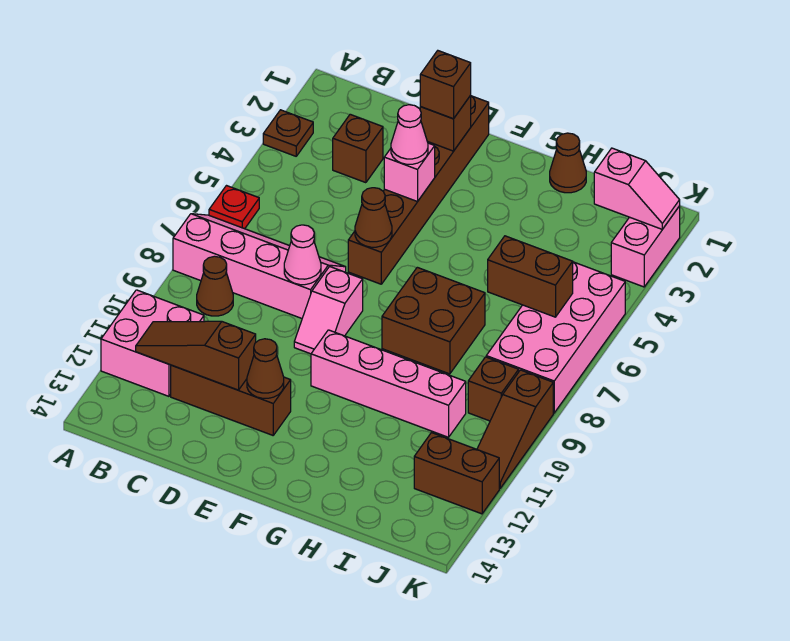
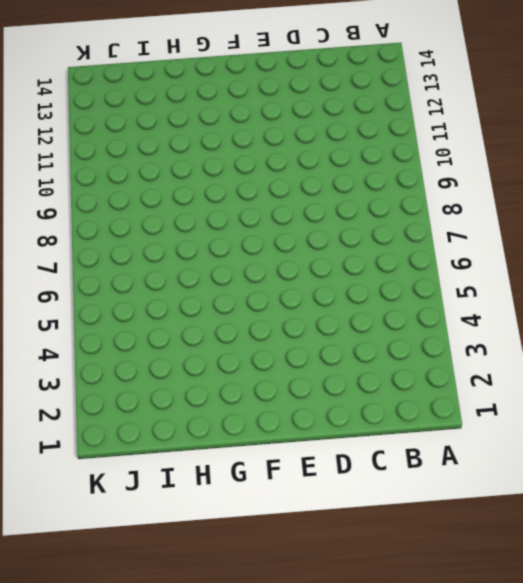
none -> brown 1x1 plate [263,110,313,156]
none -> red 1x1 plate [209,186,259,229]
none -> pink 2x4 slope [173,214,346,318]

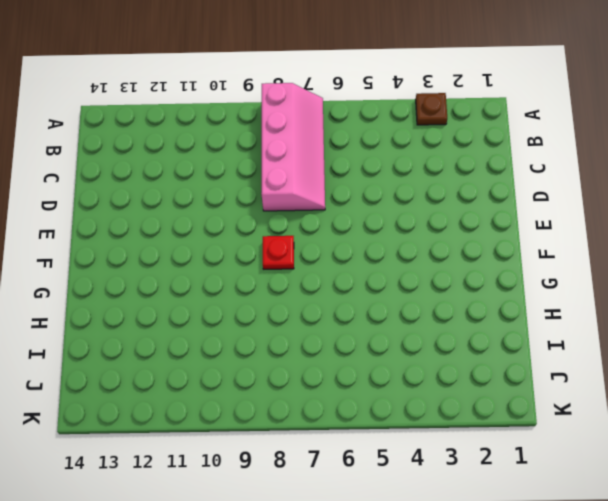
red 1x1 plate [263,236,294,269] -> red 1x1 plate moved to [209,186,259,229]
none -> pink 2x2 brick [101,290,204,396]
none -> brown 1x1 cone [197,256,233,316]
none -> brown 1x1 brick [333,114,383,183]

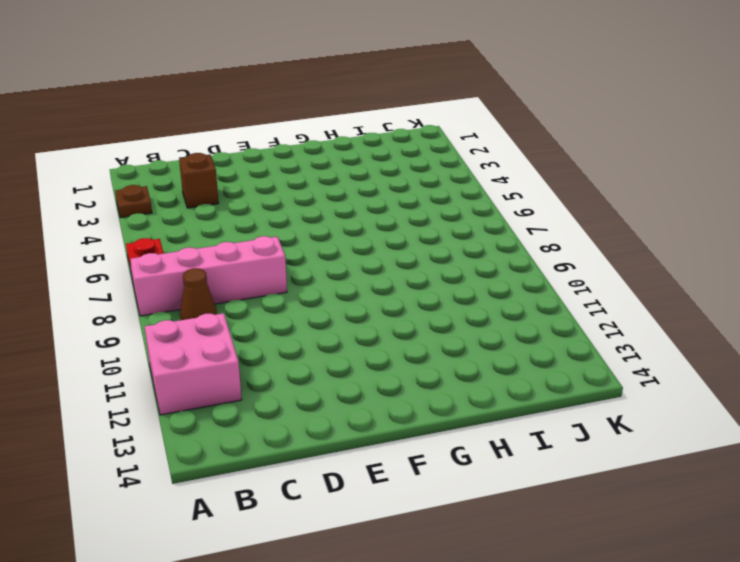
none -> brown 1x3 brick [171,365,291,435]
none -> brown 1x6 brick [348,96,489,284]
none -> pink 1x2 slope [294,267,363,354]

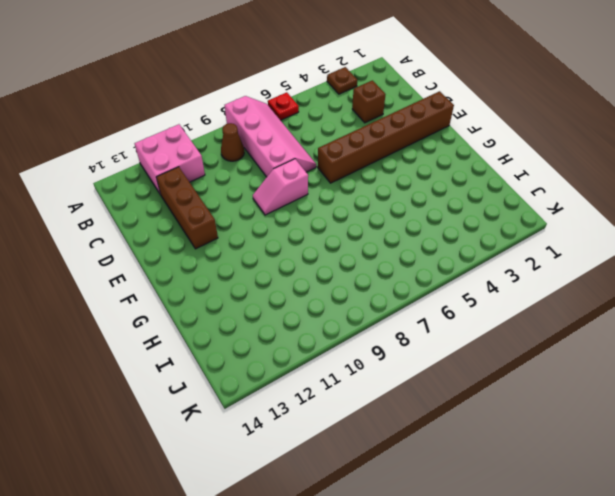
none -> pink 1x4 brick [311,330,466,437]
none -> brown 2x2 brick [382,267,485,374]
none -> brown 1x1 cone [550,133,586,193]

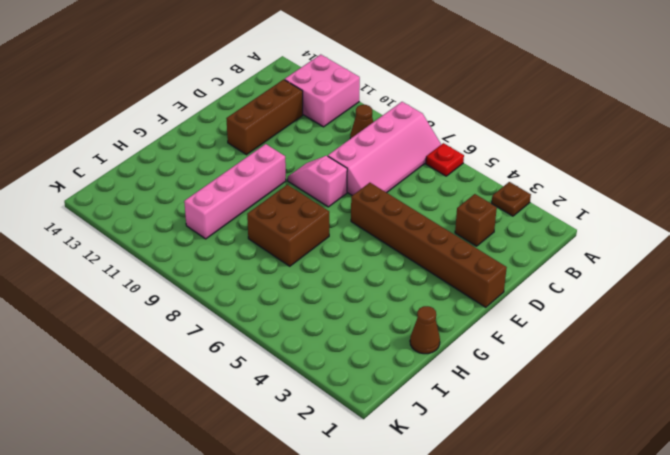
none -> pink 2x4 brick [486,262,625,413]
none -> brown 1x1 brick [468,357,519,421]
none -> brown 1x2 brick [414,433,499,514]

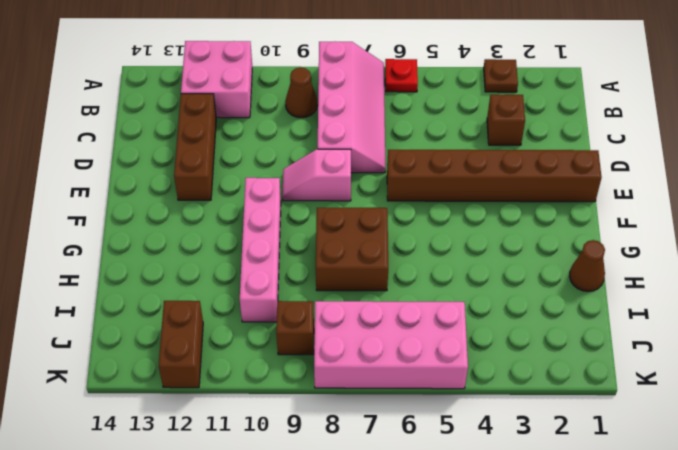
none -> pink 1x2 brick [611,206,680,287]
none -> brown 1x3 slope [477,370,553,489]
none -> brown 1x3 slope [136,321,256,390]

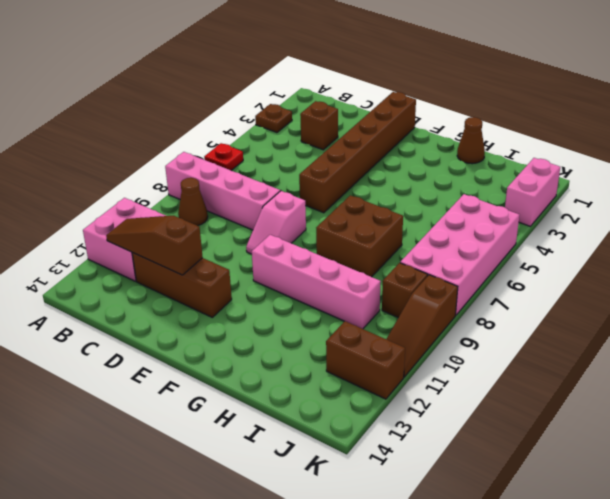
none -> pink 1x1 cone [284,225,321,285]
none -> brown 1x1 brick [420,95,471,151]
none -> pink 1x1 brick [384,143,435,202]

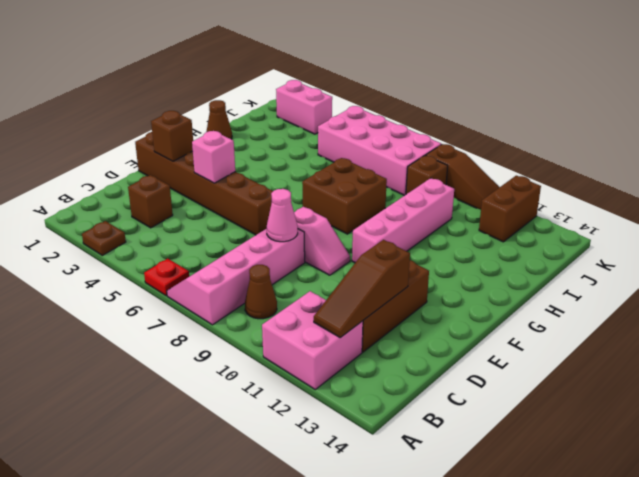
none -> brown 1x1 cone [355,188,392,247]
none -> brown 1x1 cone [247,339,284,398]
none -> brown 1x2 brick [488,236,573,317]

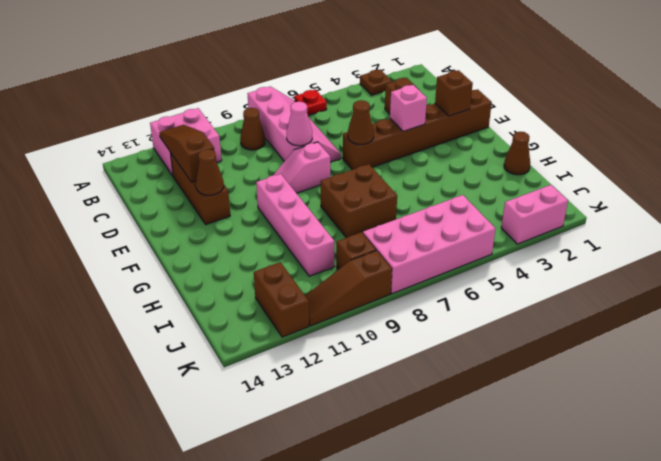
none -> brown 1x2 brick [488,236,573,317]
none -> pink 1x2 slope [594,148,680,229]
none -> brown 1x1 brick [420,51,471,119]

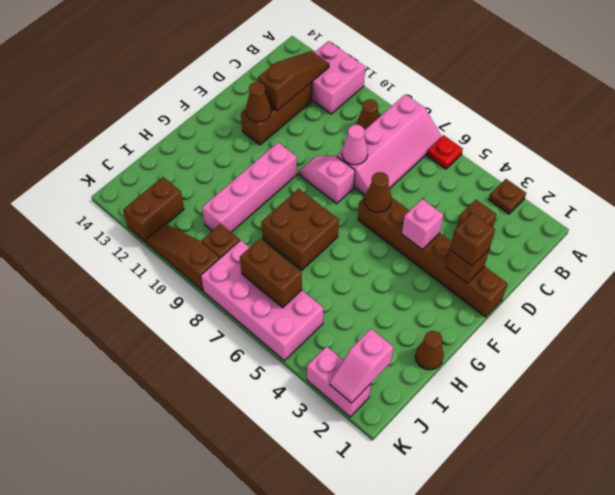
brown 1x2 brick [240,239,302,308] -> brown 1x2 brick turned to [488,236,573,317]
none -> pink 1x1 cone [391,105,428,164]

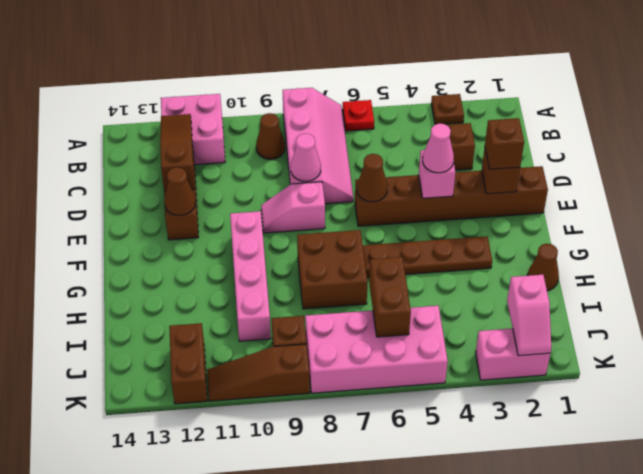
brown 1x4 plate [363,236,492,277] -> none

